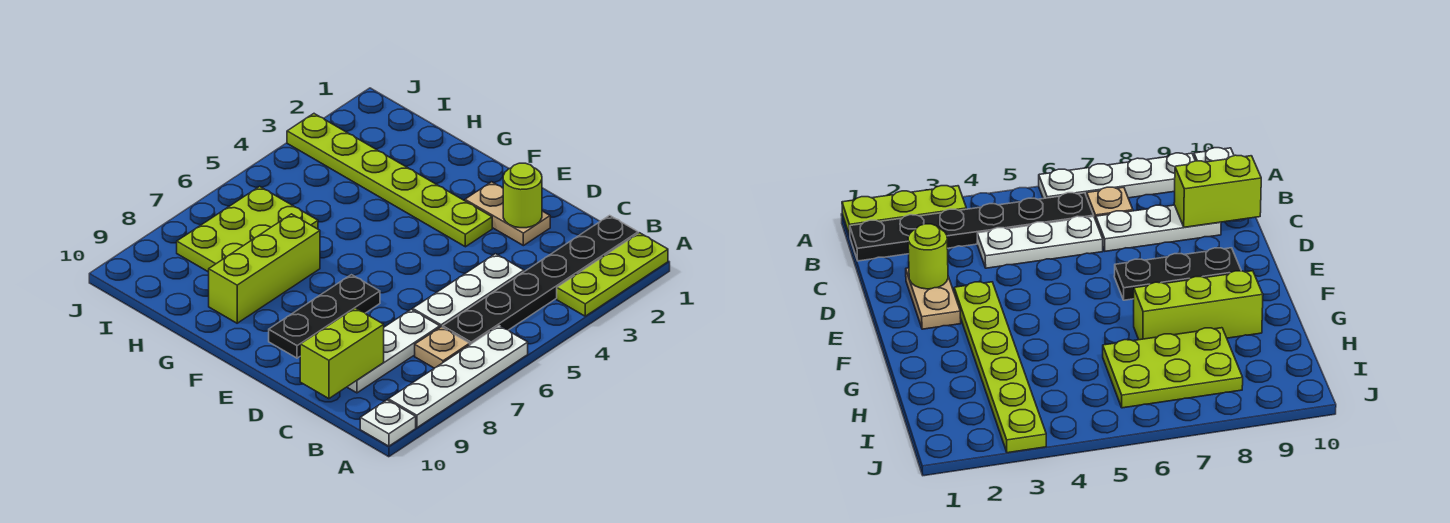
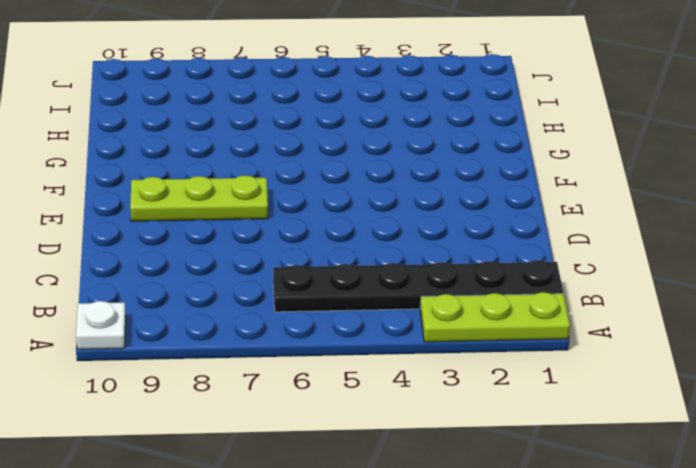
lime 1x3 plate [130,175,268,221] -> black 1x3 plate [269,275,380,358]
none -> white 1x4 plate [388,326,528,428]
none -> tan 1x1 plate [415,327,470,368]
none -> white 1x3 plate [413,254,524,327]

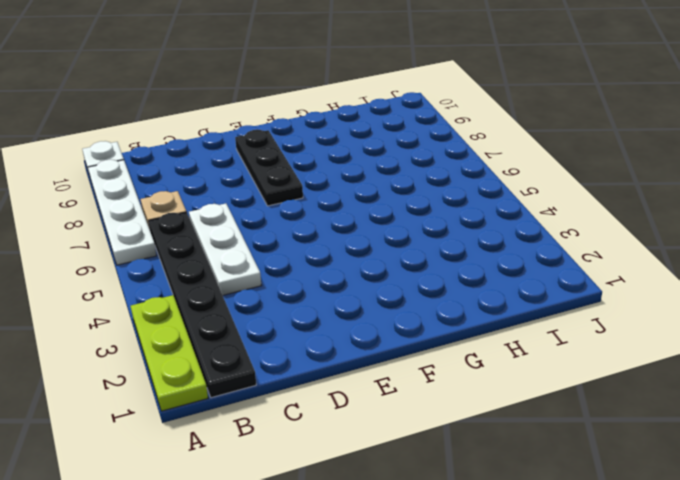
none -> white 1x3 plate [347,309,440,393]
none -> tan 1x2 plate [465,182,550,246]
none -> lime 1x6 plate [287,114,492,247]

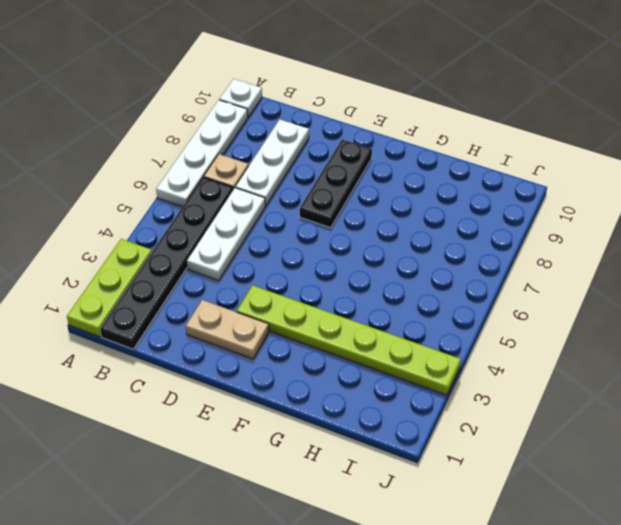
none -> lime 1x3 brick [209,214,320,323]
none -> lime 2x3 plate [177,186,318,272]
none -> lime 1x2 brick [300,308,384,399]

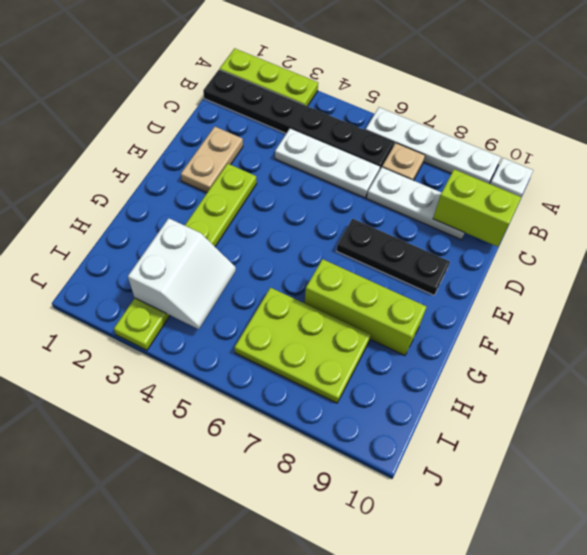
white 2x2 slope [128,218,236,329] -> none
none -> lime 1x1 round brick [503,163,542,228]

